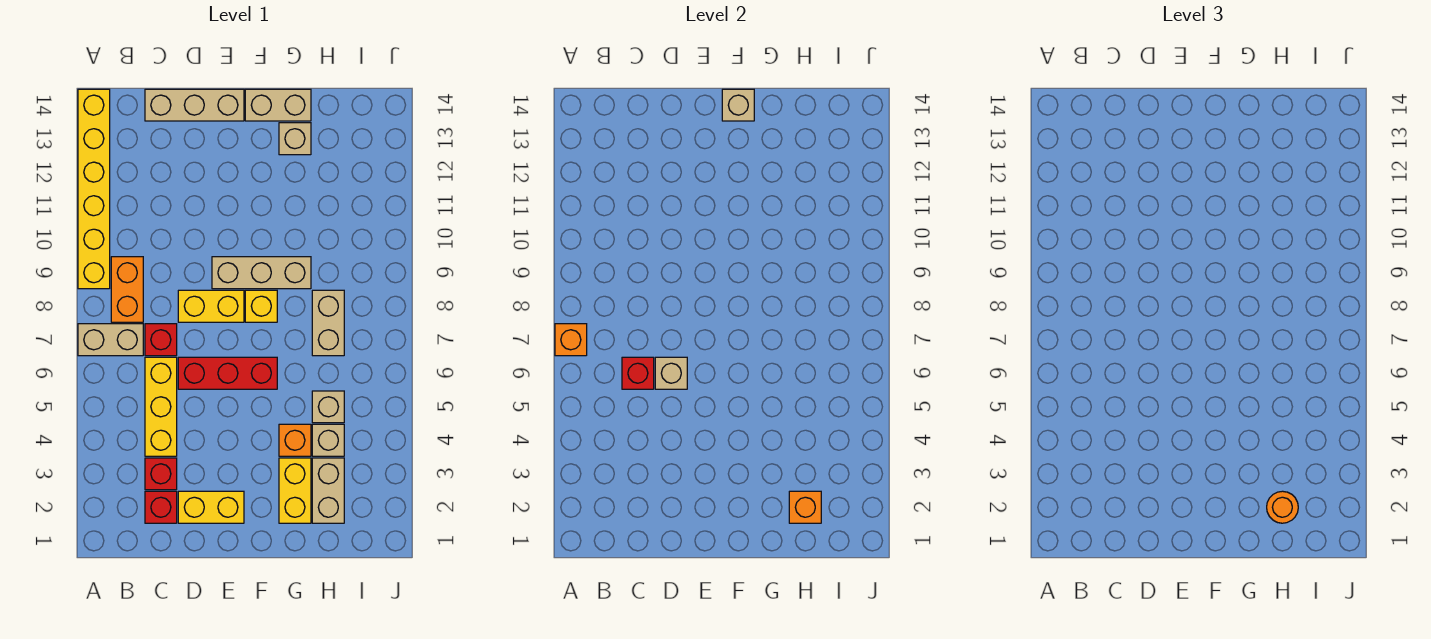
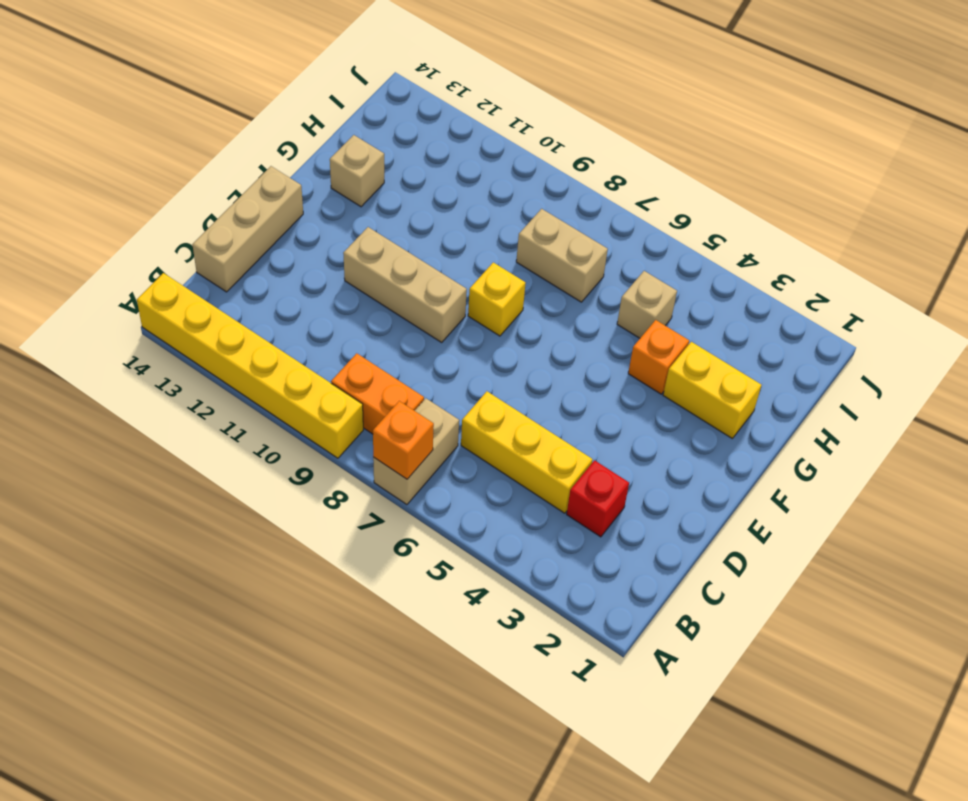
tan 1x3 brick [343,227,467,342] -> tan 1x3 brick turned to [212,257,311,289]
none -> red 1x1 brick [145,491,177,523]
none -> red 1x1 brick [145,324,177,356]
none -> yellow 1x2 brick [178,491,244,523]

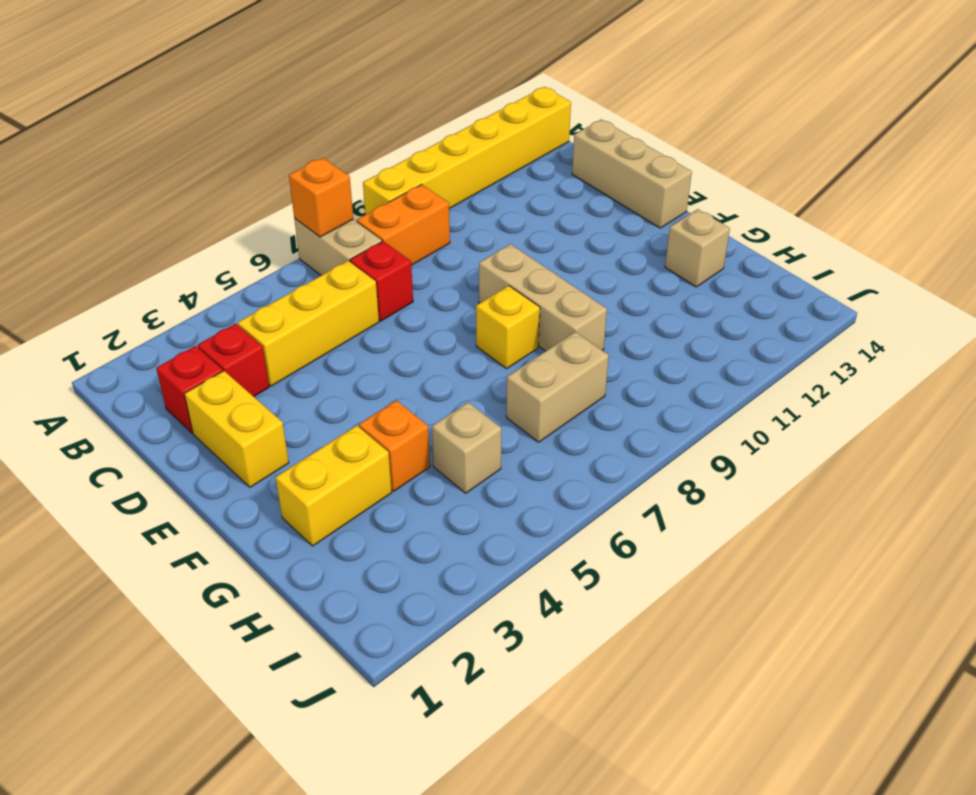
none -> red 1x3 brick [178,357,277,389]
none -> yellow 1x2 brick [178,290,244,322]
none -> tan 1x2 brick [245,89,311,121]

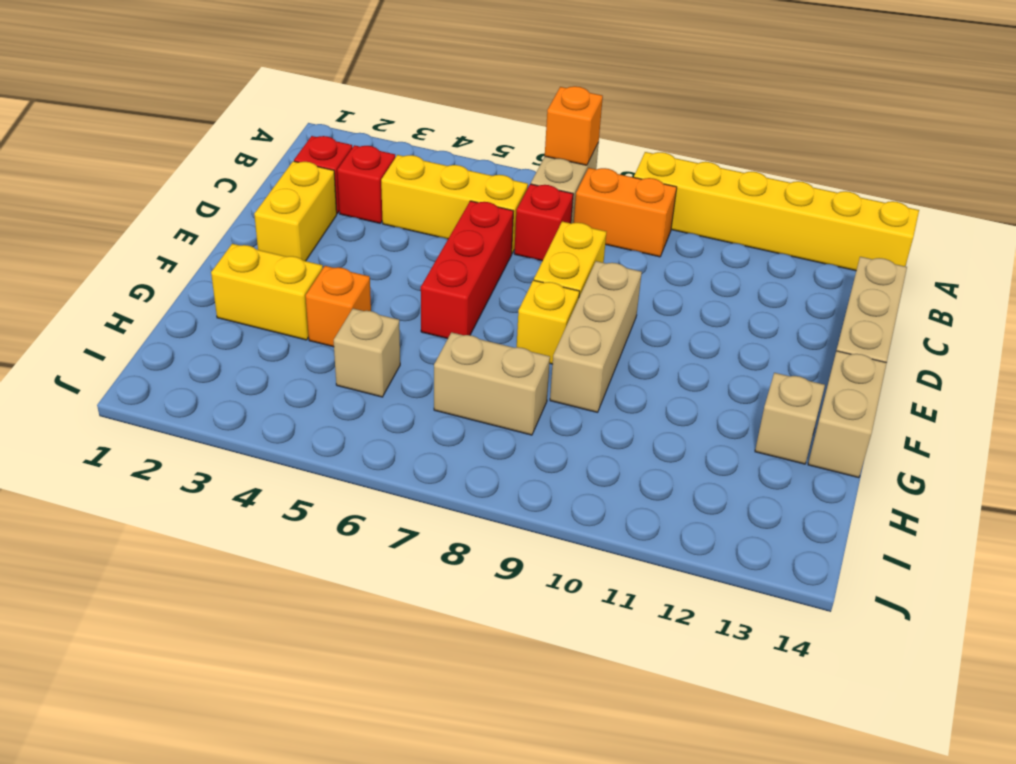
none -> tan 1x2 brick [312,458,344,523]
none -> tan 1x1 brick [312,424,344,456]
none -> red 1x1 brick [622,357,654,389]

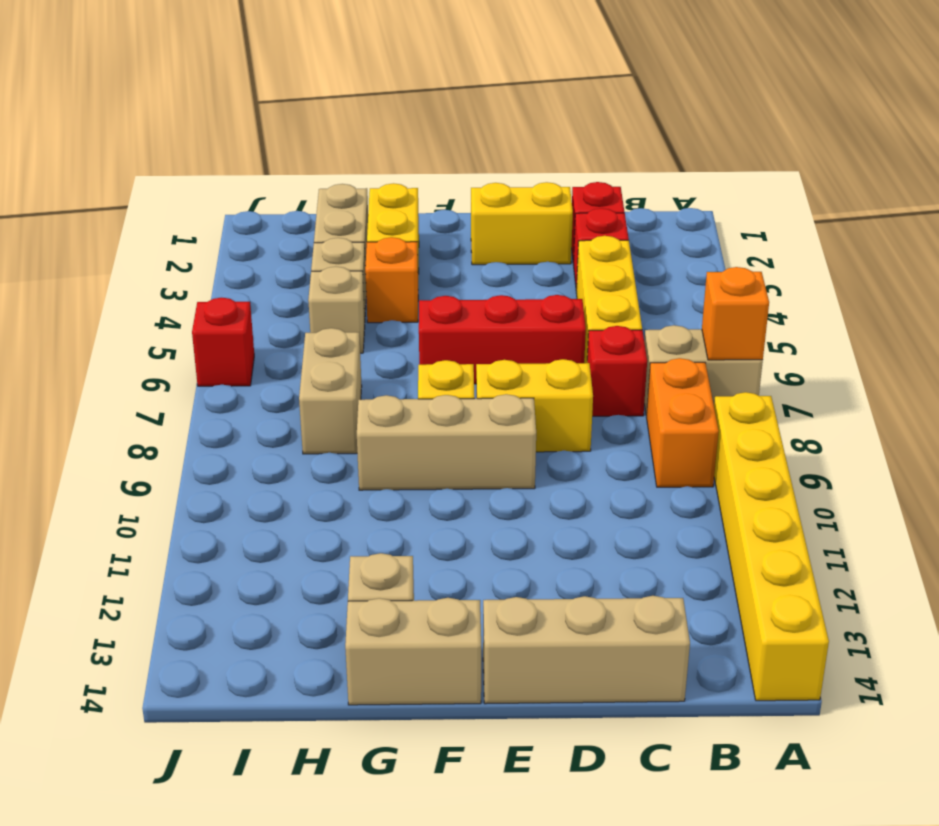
red 1x1 brick [192,298,254,386] -> red 1x1 brick moved to [622,357,654,389]
none -> tan 1x1 brick [655,357,687,389]
none -> tan 1x1 brick [722,89,754,121]
none -> orange 1x1 brick [789,491,821,523]

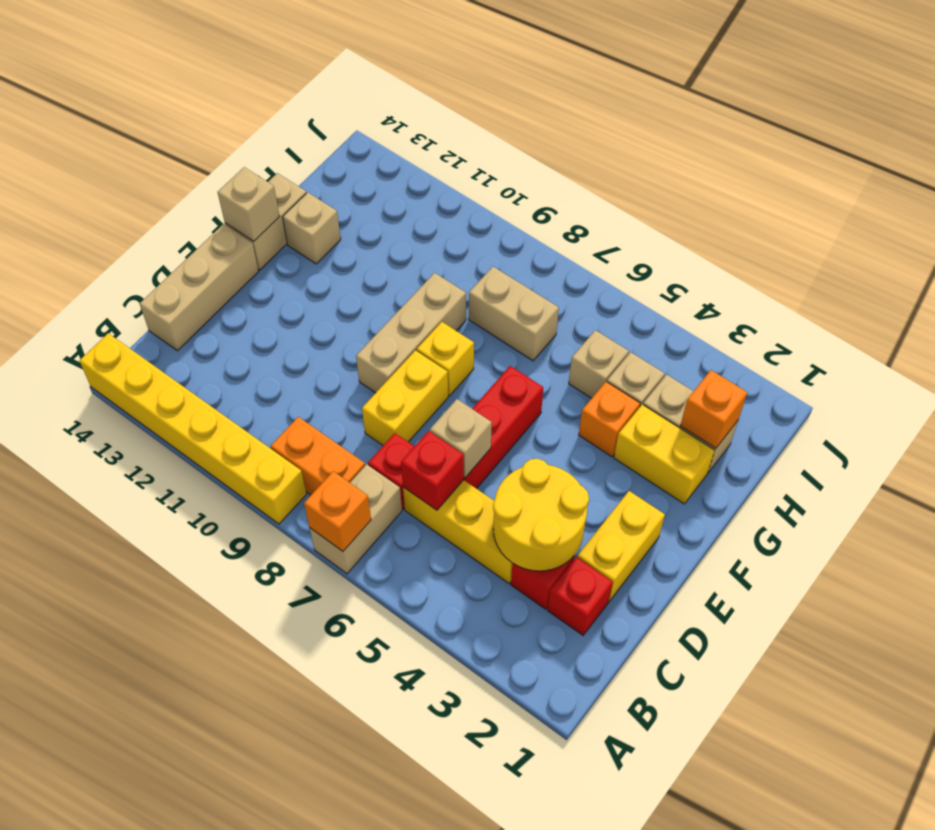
yellow 2x2 round brick [493,459,589,571] -> none
none -> orange 1x1 round brick [1267,491,1298,523]

